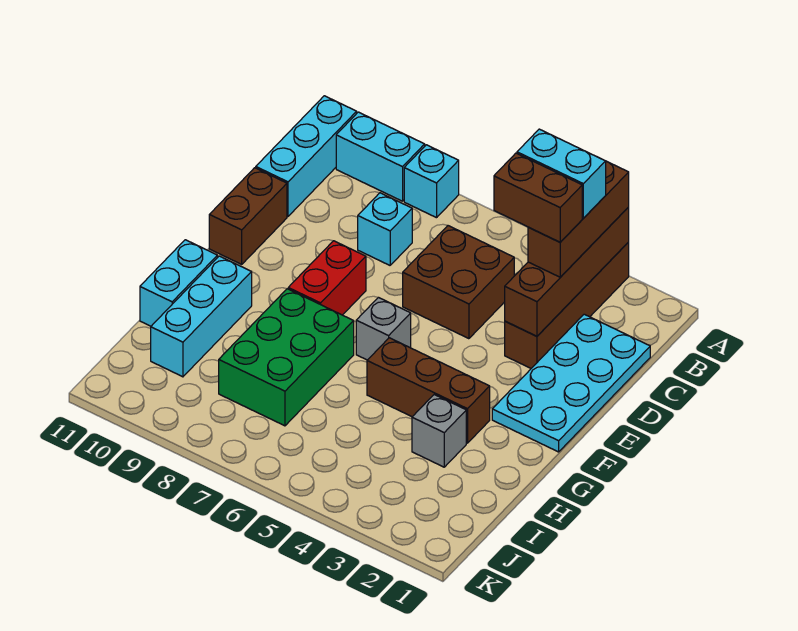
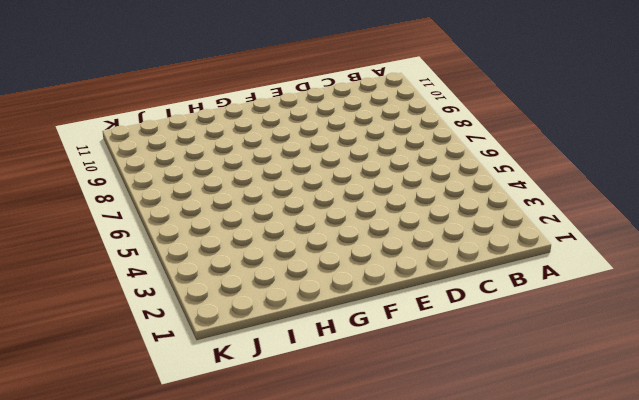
none -> brown 1x4 brick [505,242,629,368]
none -> cyan 1x1 brick [404,145,459,218]
none -> cyan 1x2 brick [336,112,425,201]

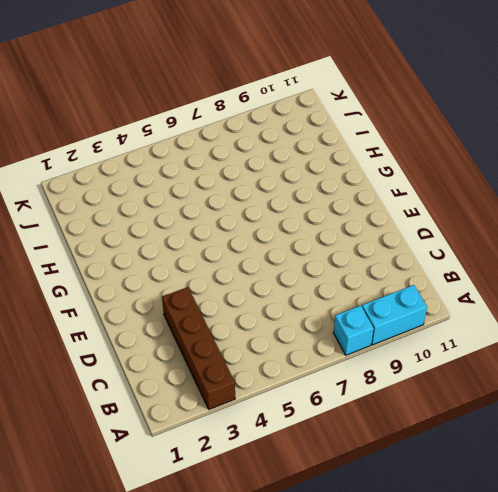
none -> cyan 1x3 brick [256,96,357,216]
none -> cyan 2x4 plate [492,314,650,452]
none -> brown 2x2 brick [403,226,514,339]

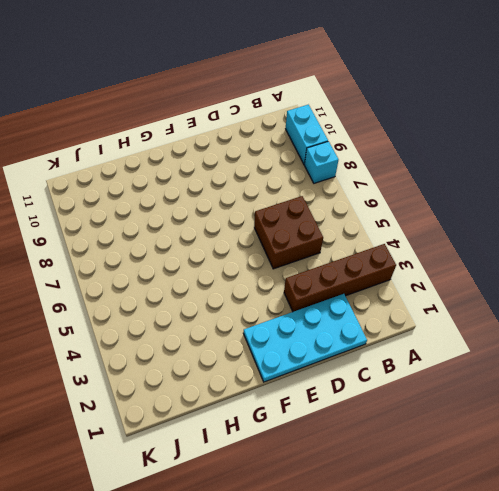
none -> cyan 1x3 brick [256,96,357,216]
none -> cyan 1x1 brick [358,193,412,265]
none -> brown 1x2 brick [209,168,287,264]

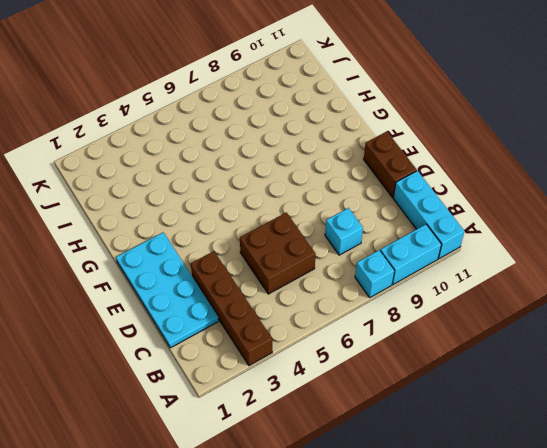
none -> red 1x2 brick [288,241,366,315]
none -> grey 1x1 brick [356,297,411,360]
none -> brown 1x3 brick [367,338,490,443]

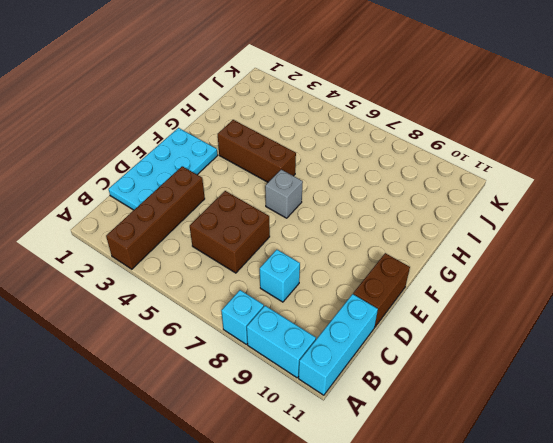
none -> red 1x2 brick [288,241,366,315]
none -> green 2x3 brick [219,289,354,426]
none -> cyan 1x3 brick [151,256,252,377]

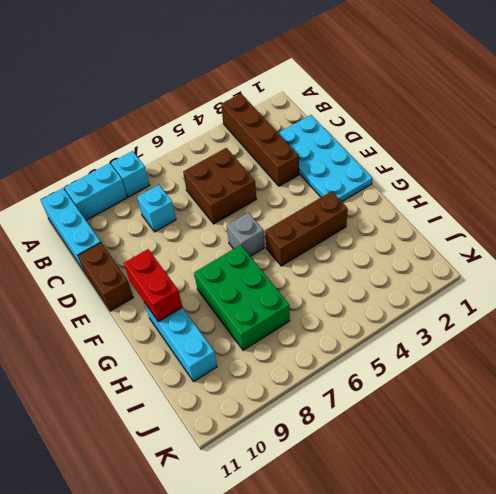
red 1x2 brick [124,249,182,322] -> red 1x2 brick moved to [288,241,366,315]
none -> cyan 1x2 brick [140,240,217,326]
none -> grey 1x1 brick [412,395,466,467]
none -> brown 1x4 brick [505,207,629,336]

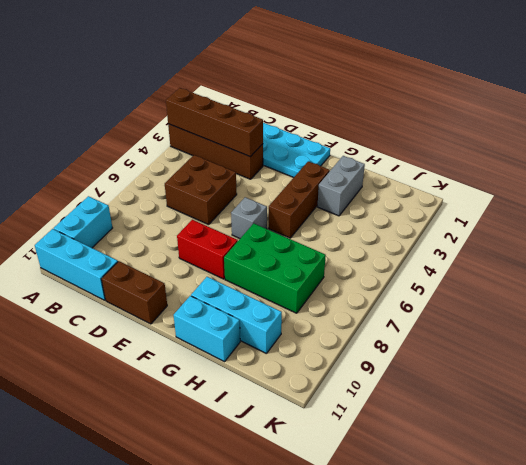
grey 1x2 brick [317,156,365,216] -> grey 1x1 brick [412,395,466,467]
none -> cyan 1x1 brick [404,145,459,218]
none -> cyan 1x1 brick [358,193,412,265]
none -> brown 1x3 brick [528,161,629,277]

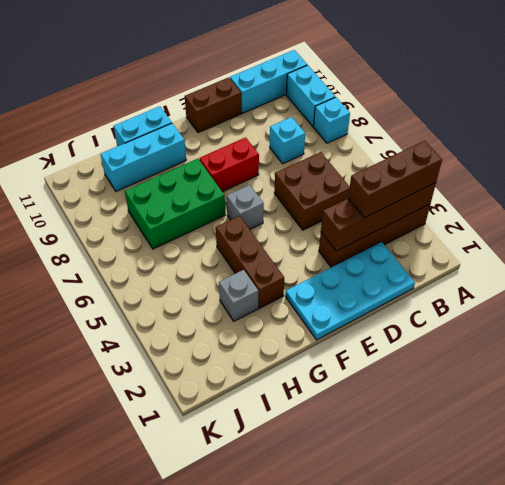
none -> cyan 1x2 brick [517,129,606,218]
none -> brown 1x2 brick [494,153,582,242]

